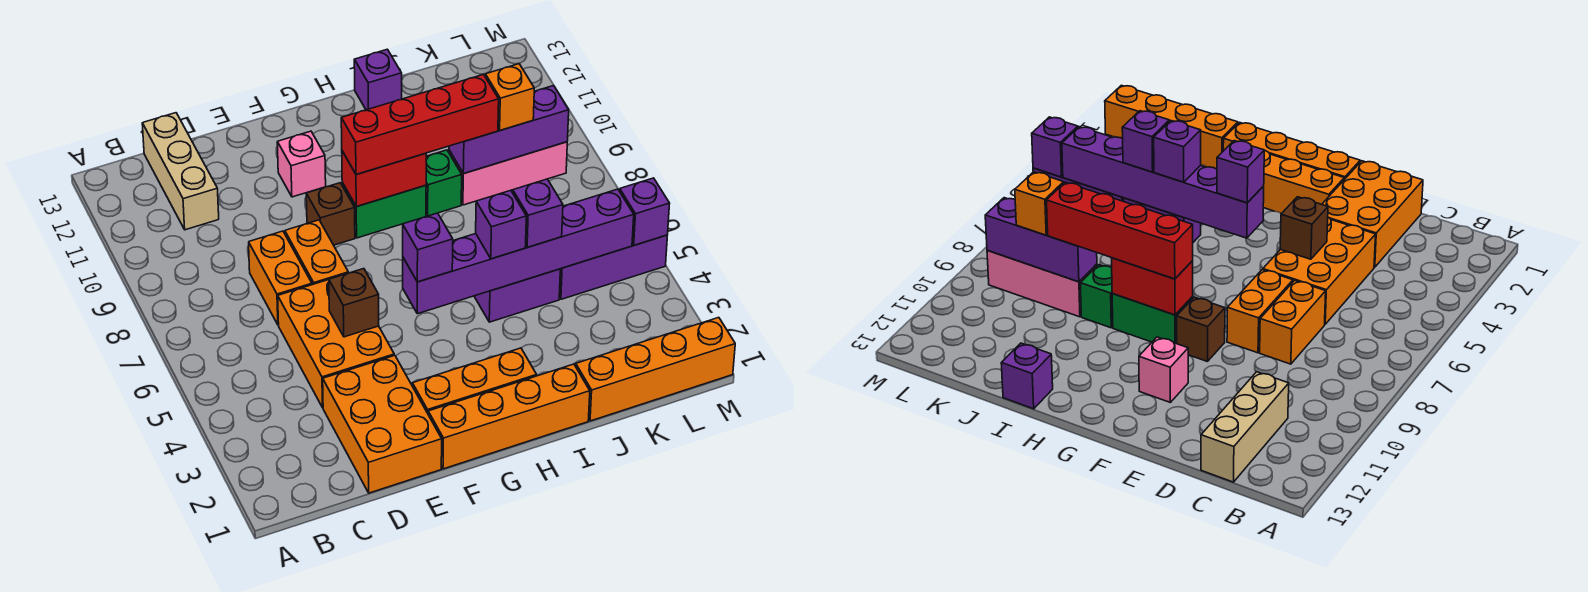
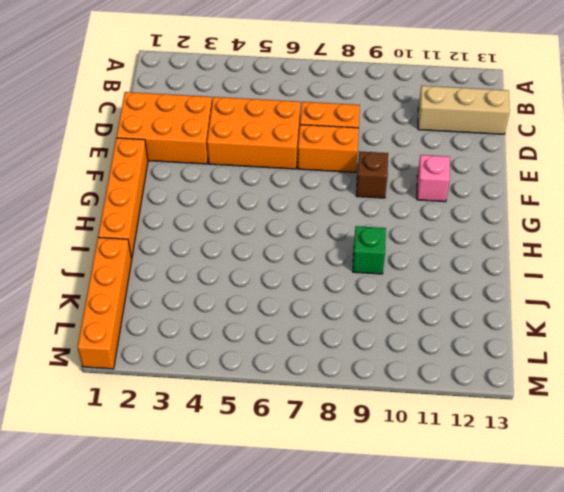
none -> orange 1x3 brick [412,348,537,413]
none -> green 1x2 brick [342,183,426,238]
none -> purple 1x2 brick [474,269,560,322]

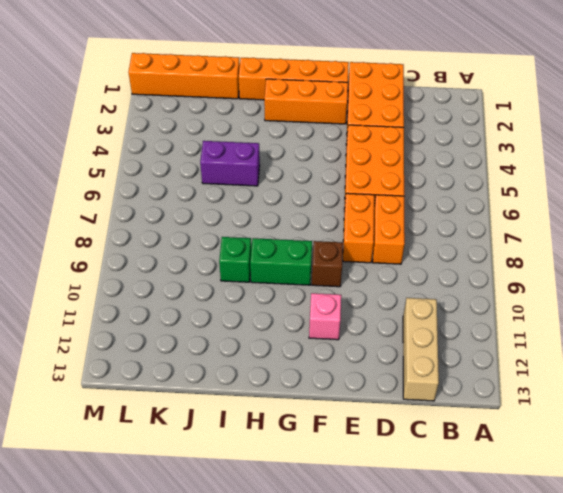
none -> purple 1x1 brick [354,49,402,110]
none -> pink 1x3 brick [449,142,567,205]
none -> purple 1x3 brick [559,235,667,299]

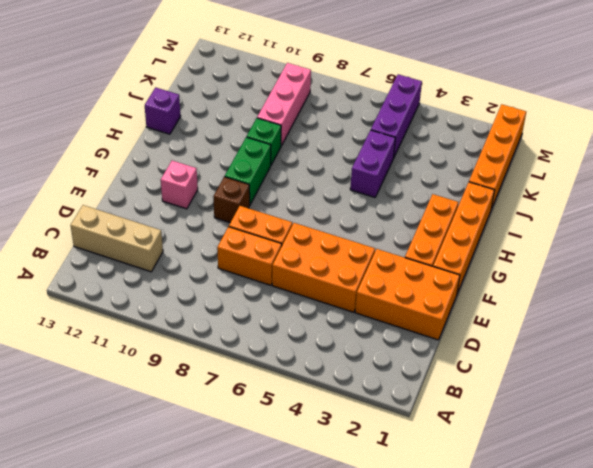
none -> brown 1x1 brick [329,269,379,337]
none -> purple 1x6 brick [403,189,634,314]
none -> red 1x2 brick [342,151,426,207]

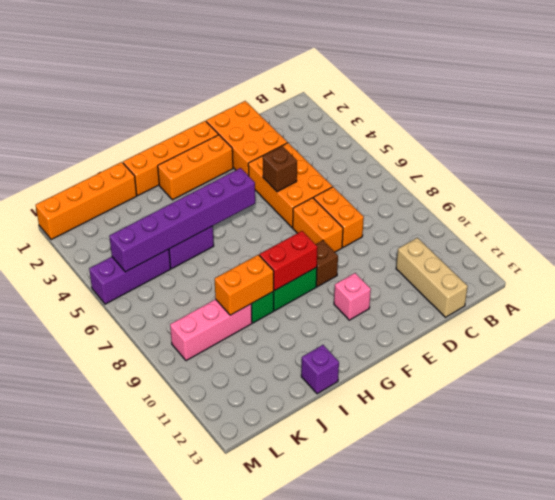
orange 1x2 brick [215,255,274,315] -> purple 1x3 brick [449,86,569,174]
none -> purple 1x1 brick [620,178,670,245]
none -> purple 1x1 brick [403,213,453,282]
none -> red 1x4 brick [341,75,499,175]

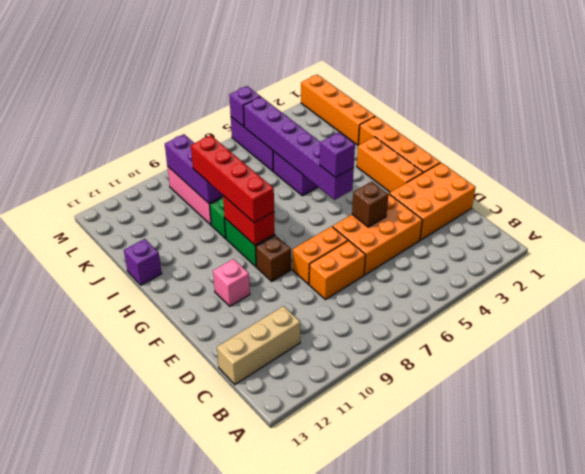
none -> purple 1x1 brick [476,190,526,259]
none -> purple 1x1 brick [513,179,563,247]
none -> orange 1x1 brick [485,64,534,130]

